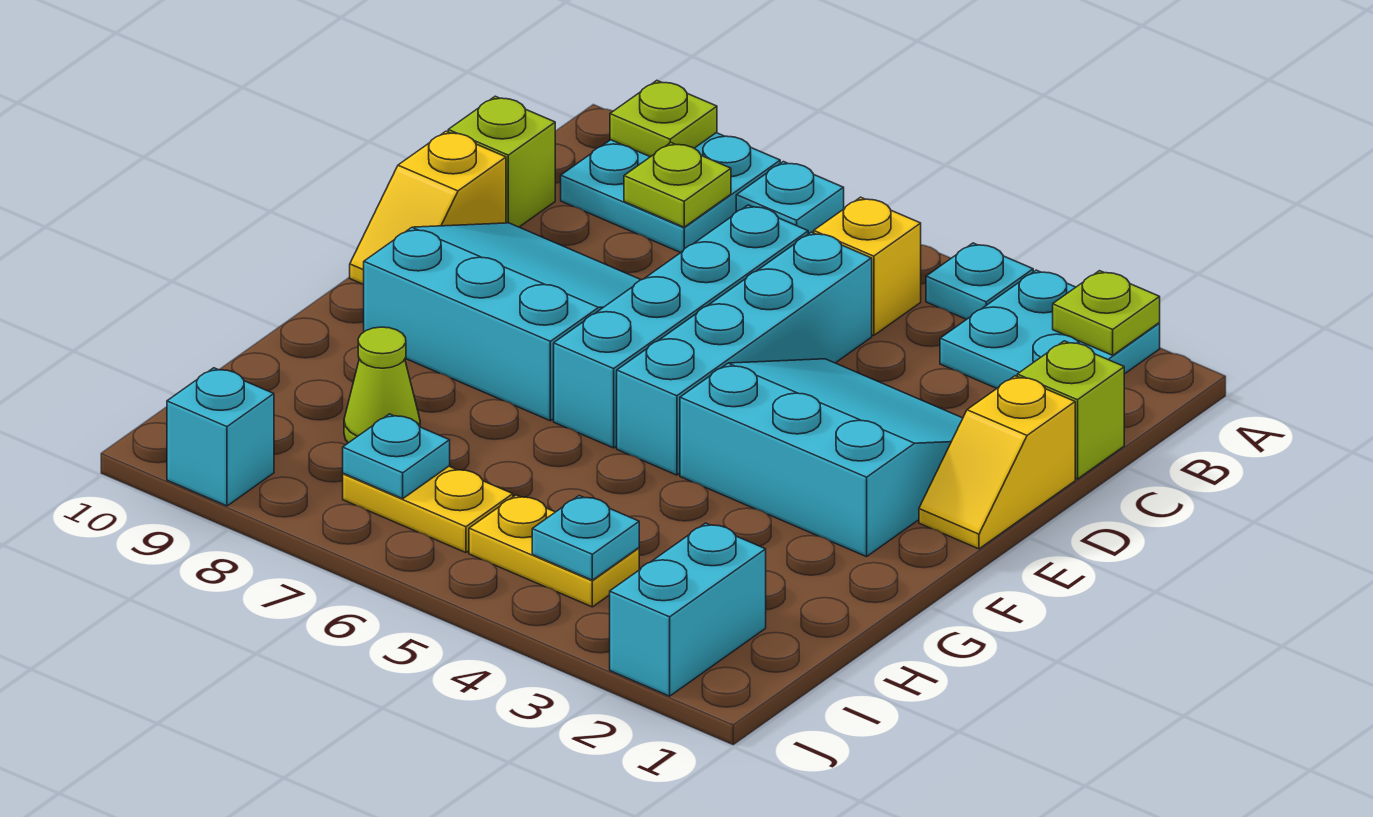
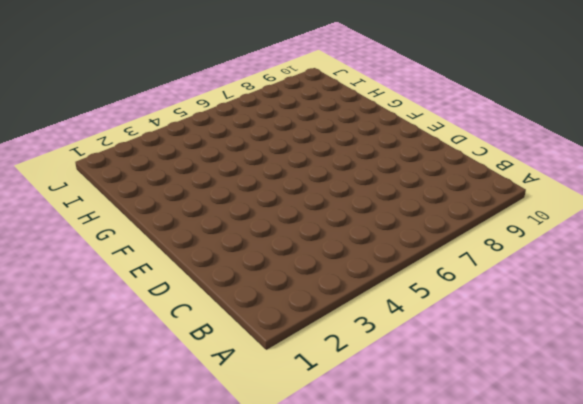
none -> cyan 2x2 plate [940,270,1160,389]
none -> cyan 1x1 plate [926,243,1033,319]
none -> cyan 1x1 plate [736,162,844,234]

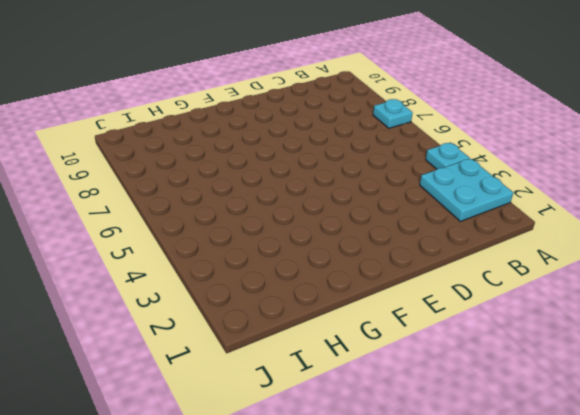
none -> cyan 2x2 plate [561,133,780,253]
none -> yellow 1x1 brick [814,197,921,336]
none -> lime 1x1 brick [1017,341,1124,479]

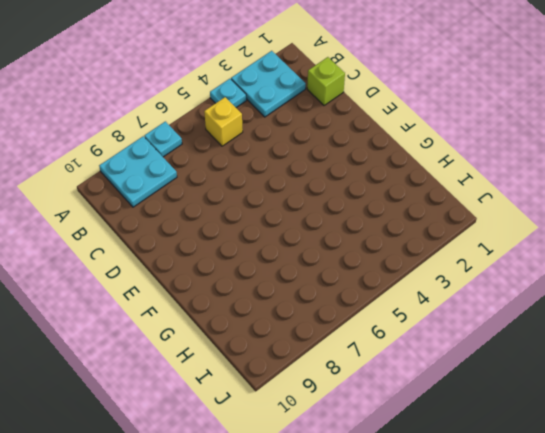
none -> cyan 1x4 brick [617,232,872,475]
none -> cyan 1x4 brick [554,205,808,448]
none -> lime 1x1 brick [448,96,555,227]

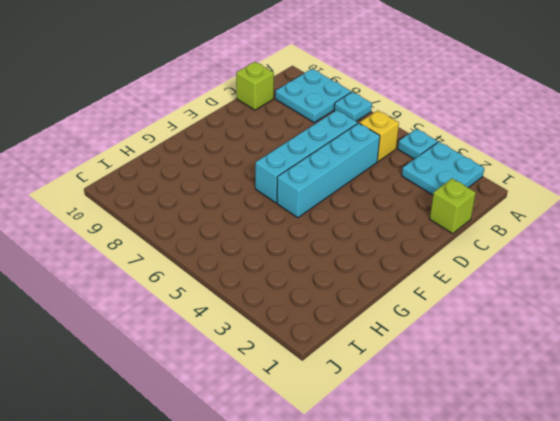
none -> yellow 1x2 slope [919,376,1075,549]
none -> cyan 3x3 slope [680,359,963,557]
none -> cyan 3x3 slope [364,223,641,421]

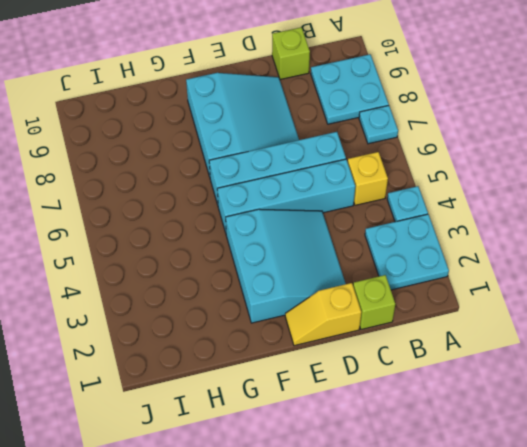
none -> yellow 1x2 slope [350,131,506,284]
none -> lime 1x1 cone [344,327,420,443]
none -> cyan 1x2 brick [610,523,766,696]

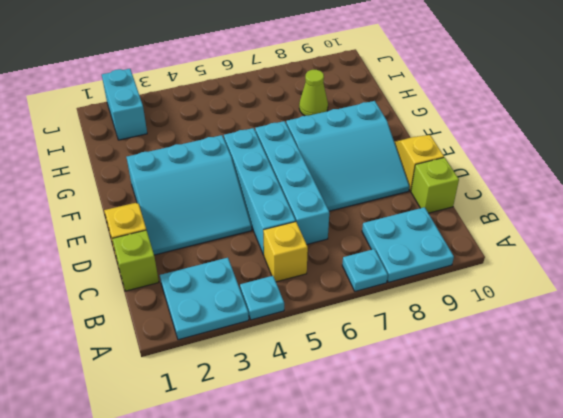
none -> yellow 1x2 plate [469,495,639,607]
none -> yellow 1x2 plate [343,466,513,553]
none -> cyan 1x1 brick [167,368,274,506]

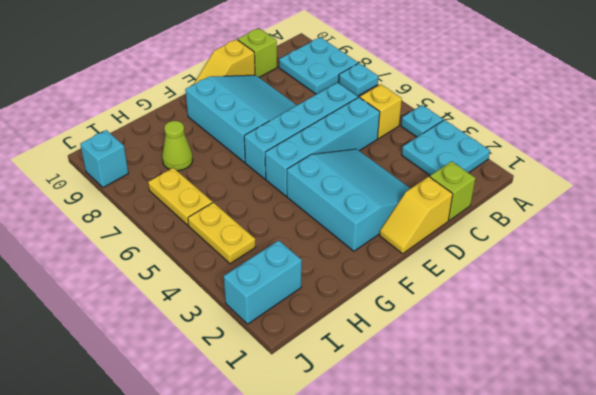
none -> lime 1x1 plate [1053,271,1160,355]
none -> lime 1x1 plate [610,81,717,157]
none -> lime 1x1 plate [624,143,731,227]

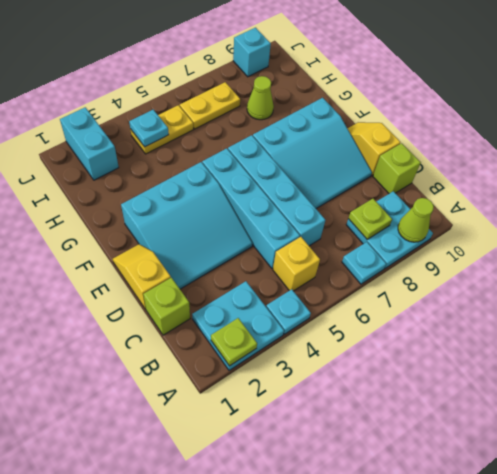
lime 1x1 cone [398,198,434,242] -> lime 1x1 plate [610,81,717,157]
none -> cyan 1x1 plate [343,414,450,499]

